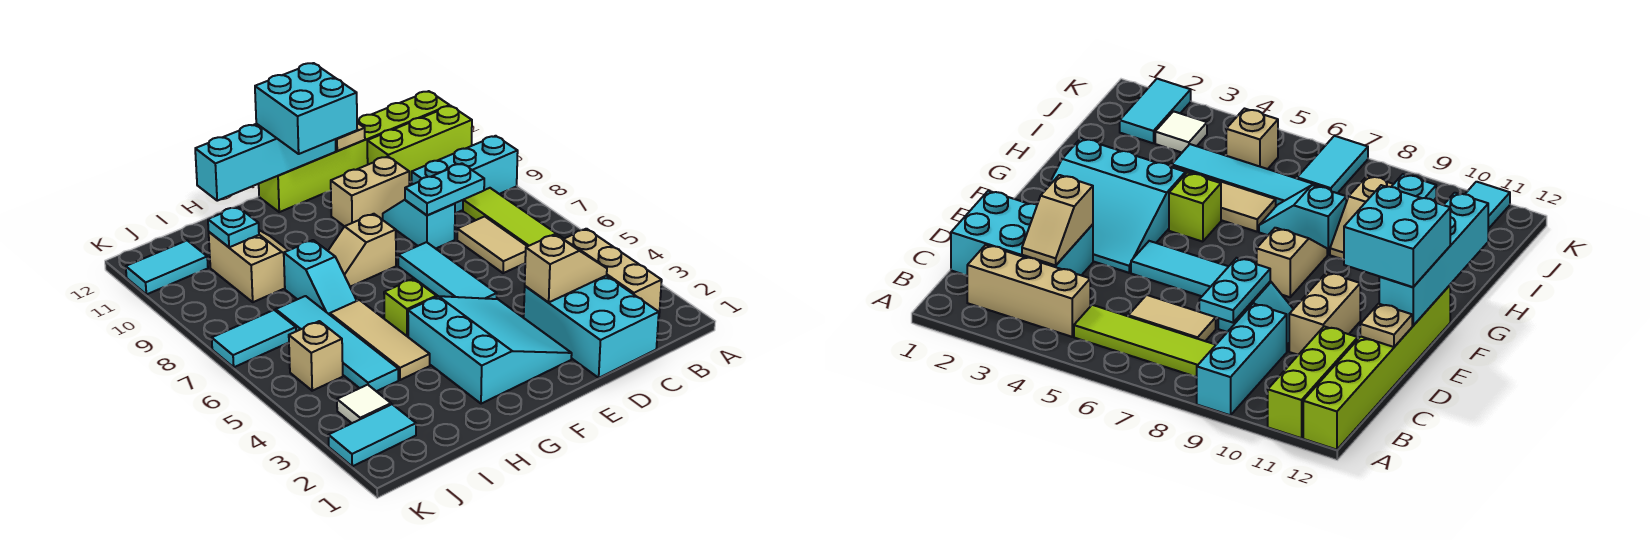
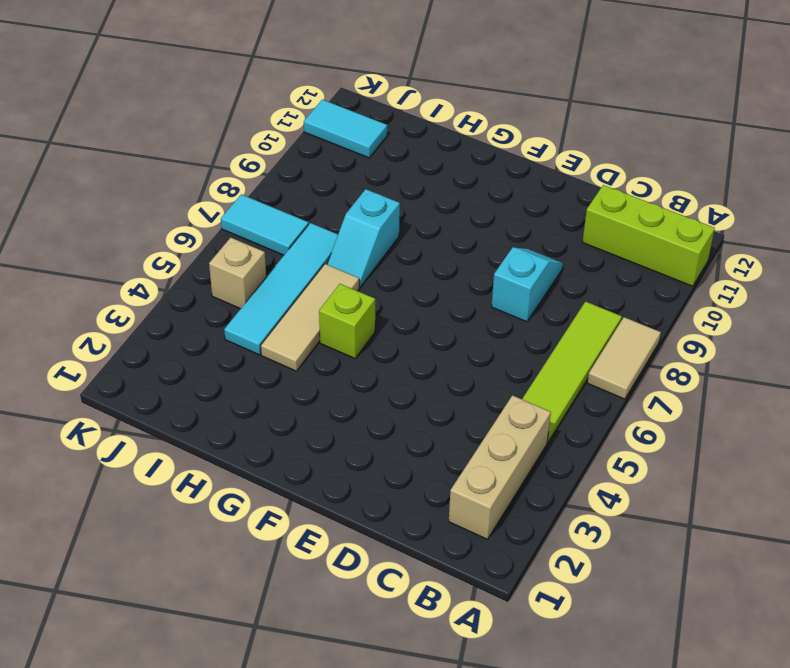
tan 1x2 tile [587,317,661,399] -> tan 1x2 tile moved to [457,216,527,273]
none -> cyan 1x3 brick [411,136,518,213]
none -> lime 1x6 brick [259,91,450,212]
none -> cyan 2x3 brick [524,276,659,378]

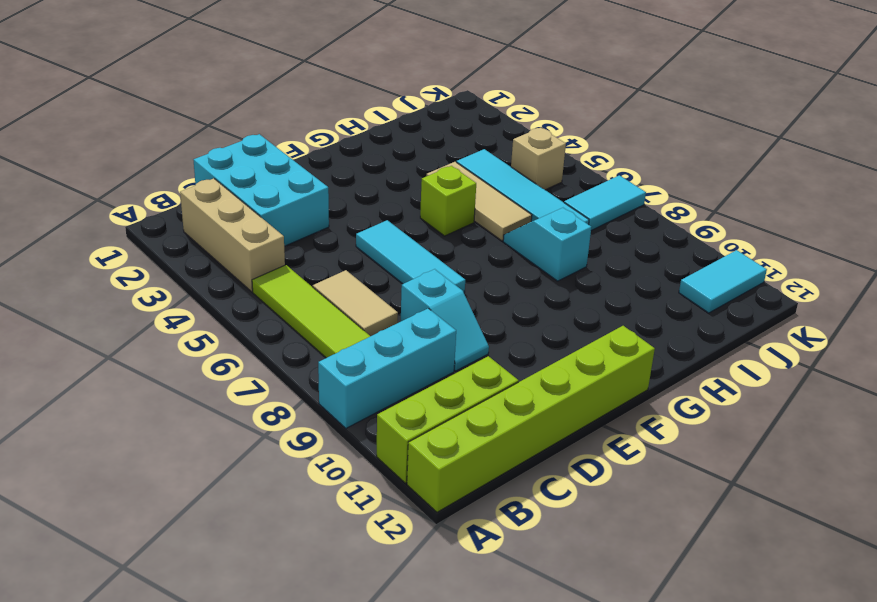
none -> tan 1x2 brick [331,156,409,226]
none -> cyan 3x3 slope [408,296,572,404]
none -> tan 1x2 slope [328,214,396,287]

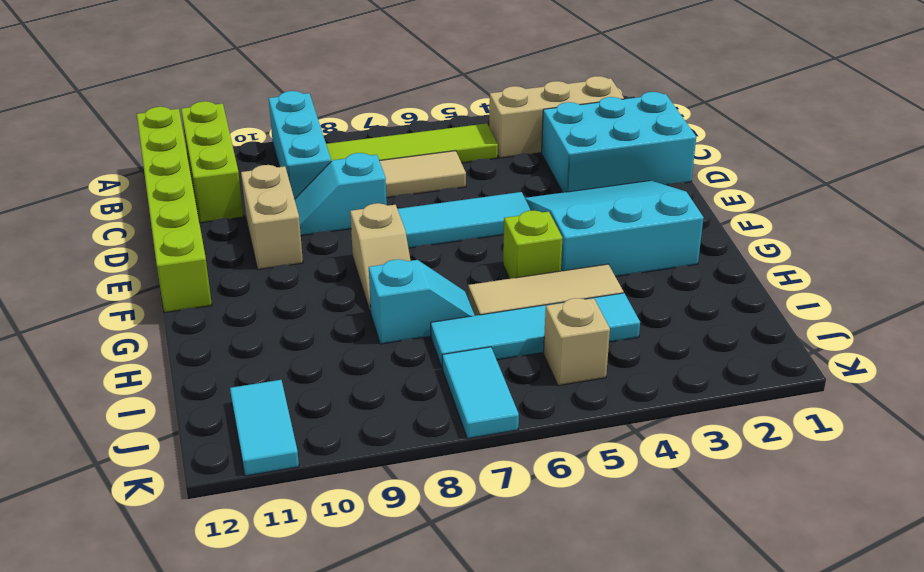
none -> tan 2x2 slope [209,230,288,302]
none -> cyan 1x2 tile [328,404,416,466]
none -> white 1x1 tile [337,385,391,423]

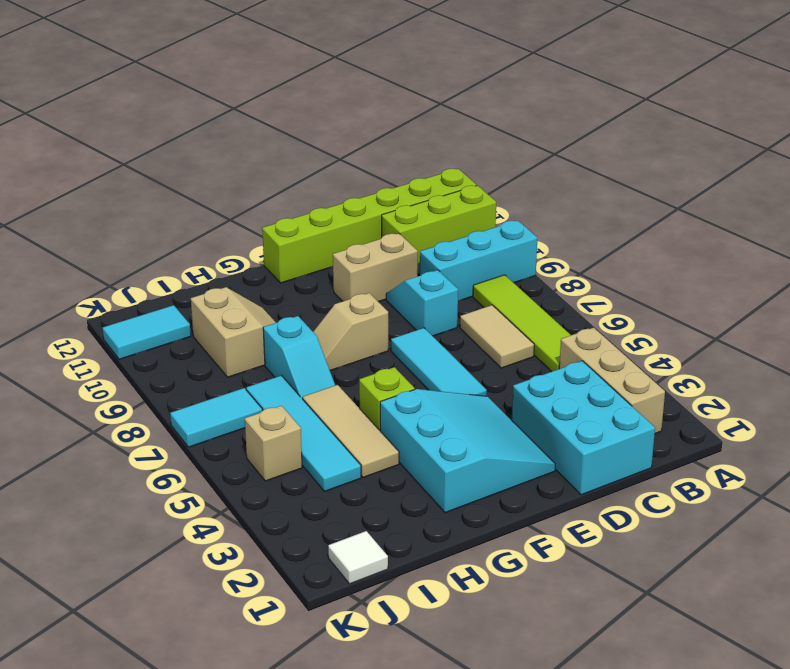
white 1x1 tile [328,531,388,584] -> white 1x1 tile moved to [337,385,391,423]
none -> cyan 1x2 tile [328,404,416,466]
none -> tan 1x2 slope [525,234,607,303]
none -> cyan 1x2 plate [405,164,484,215]

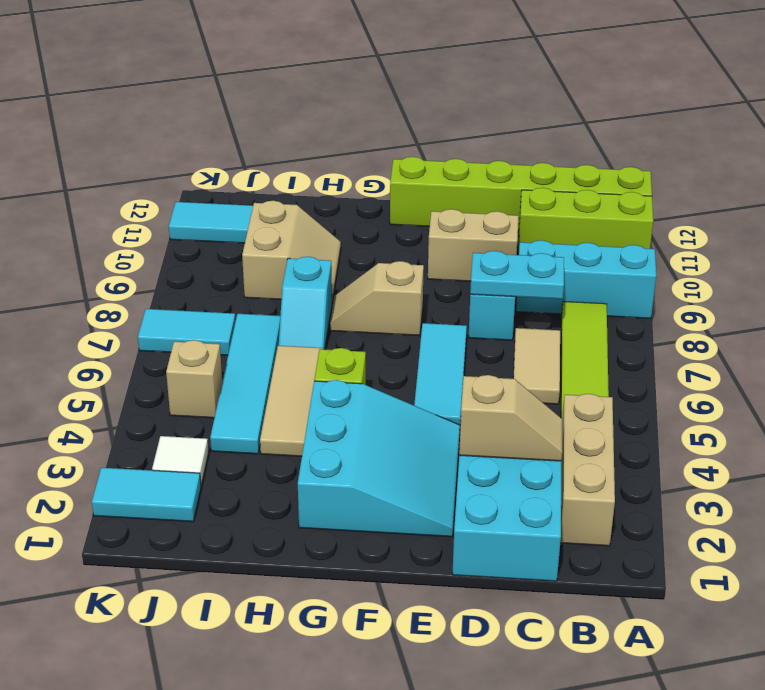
none -> tan 1x1 plate [336,123,365,151]
none -> cyan 1x4 brick [195,124,336,201]
none -> cyan 1x1 plate [208,207,259,247]

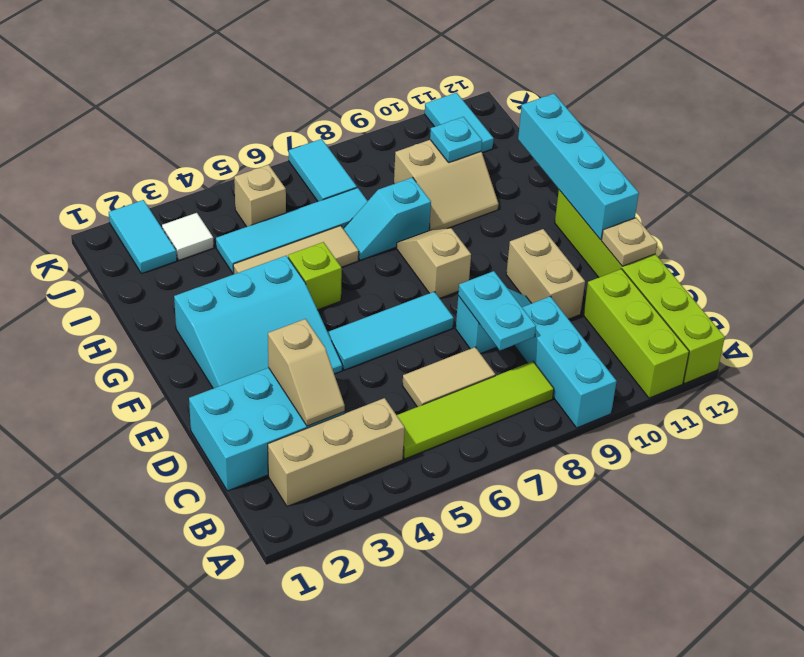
none -> cyan 2x2 brick [255,63,357,154]

